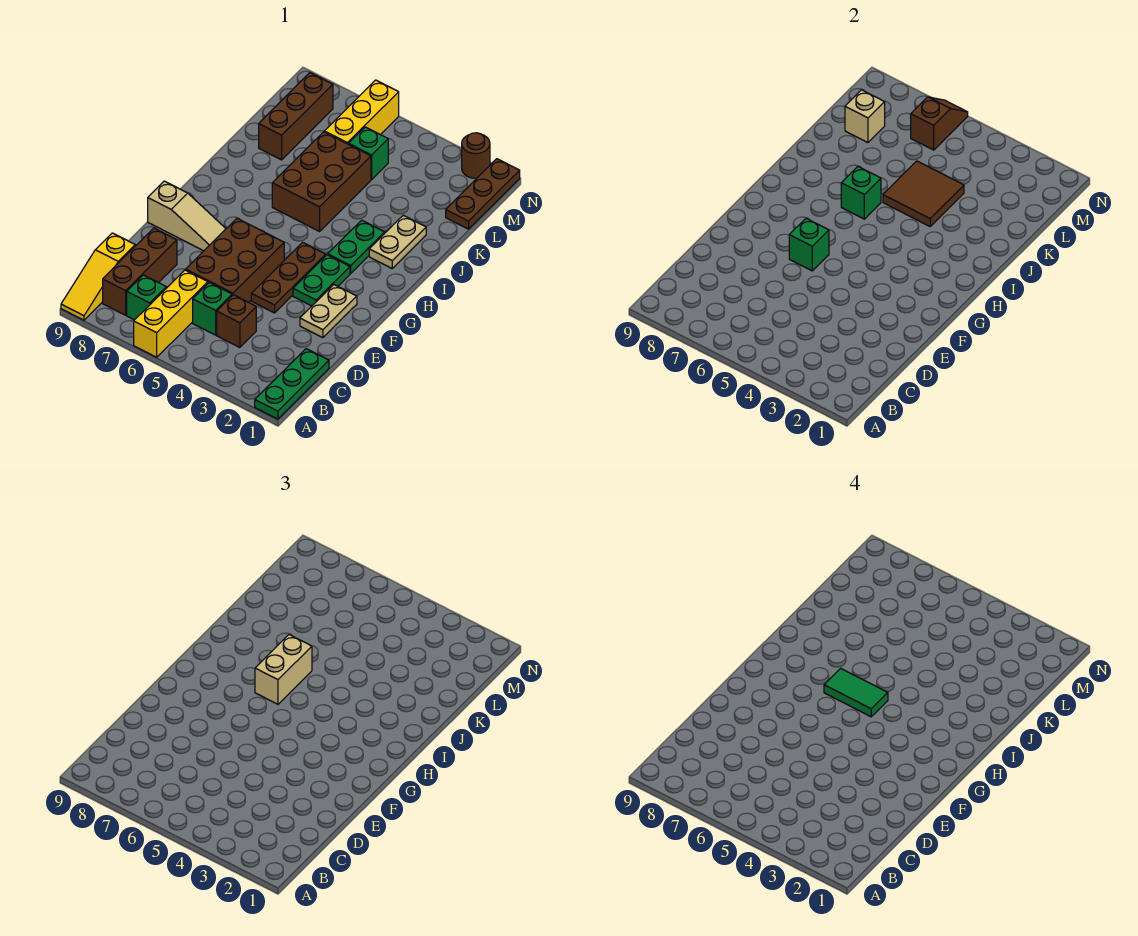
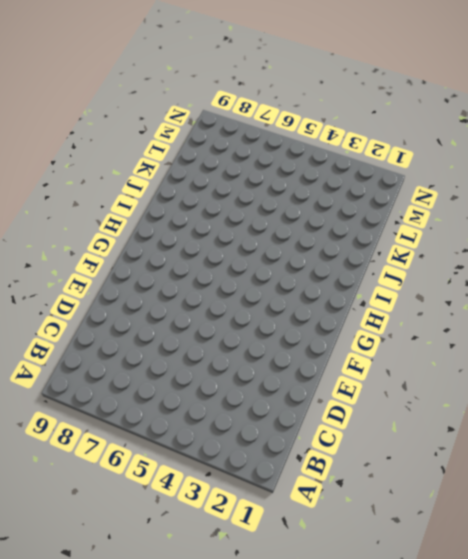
none -> green 1x3 plate [255,349,329,419]
none -> yellow 1x3 brick [134,270,208,357]
none -> yellow 1x3 slope [61,233,135,320]

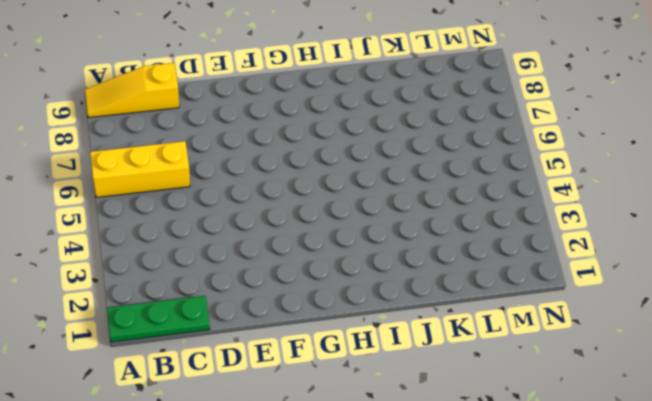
none -> green 1x1 brick [127,275,166,320]
none -> brown 1x3 brick [103,228,177,315]
none -> brown 1x1 brick [217,295,256,348]

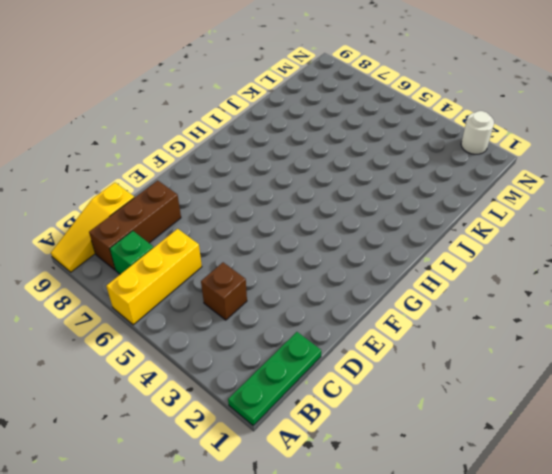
white 1x1 round brick [461,111,494,154] -> brown 1x1 round brick [462,133,490,178]
none -> green 1x1 brick [193,283,232,335]
none -> brown 2x3 brick [186,218,284,302]
none -> tan 1x2 plate [300,285,357,338]

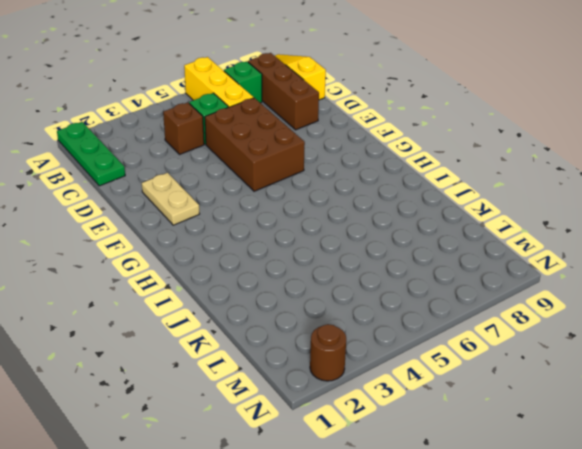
none -> brown 1x3 plate [251,242,326,313]
none -> green 1x2 plate [293,255,350,306]
none -> tan 1x3 slope [148,181,226,251]

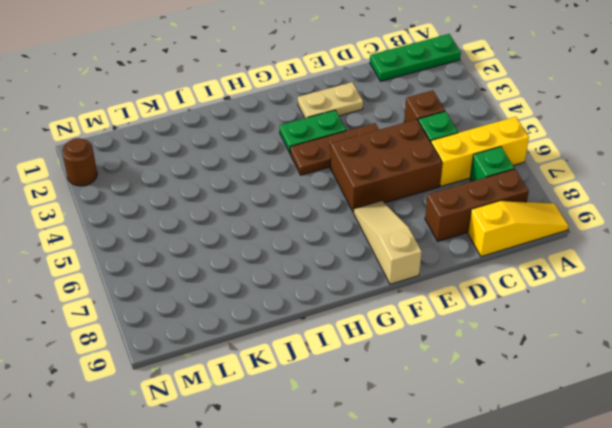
none -> green 1x2 plate [328,220,385,273]
none -> tan 1x2 plate [369,215,426,268]
none -> brown 2x3 brick [272,132,371,231]

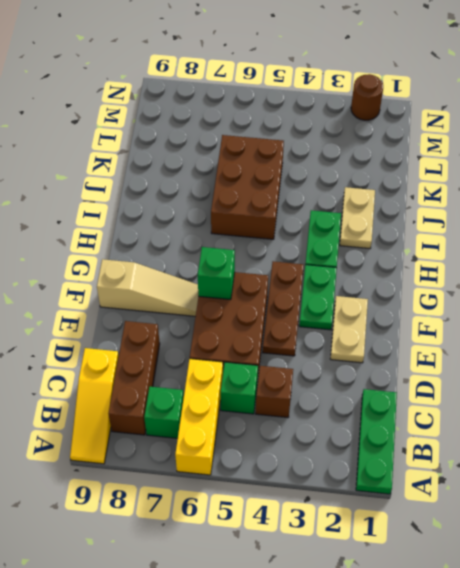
none -> brown 1x3 brick [259,73,333,160]
none -> brown 1x3 plate [446,159,520,229]
none -> green 1x1 brick [349,127,388,180]

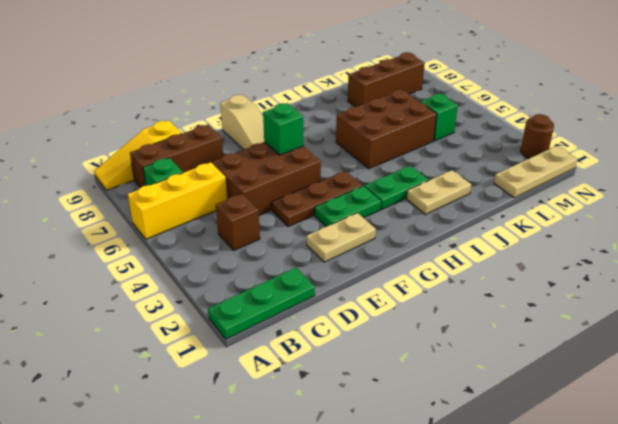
tan 1x3 plate [494,146,577,198] -> brown 1x3 plate [446,159,520,229]
none -> green 1x1 brick [193,283,232,335]
none -> yellow 1x3 brick [324,80,399,144]
none -> green 1x1 brick [841,167,881,219]

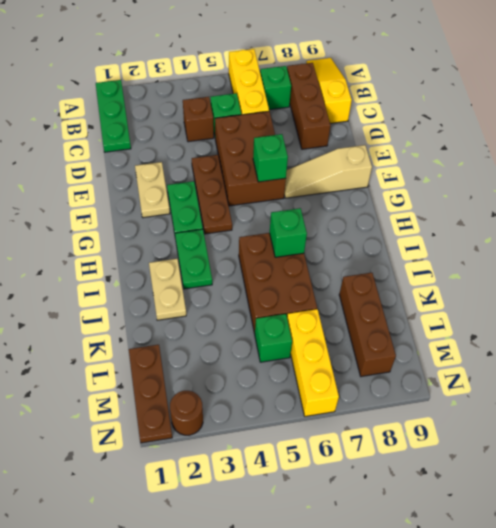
none -> brown 2x2 tile [883,161,964,226]
none -> tan 1x1 brick [845,90,885,143]
none -> brown 1x2 slope [911,97,968,150]

